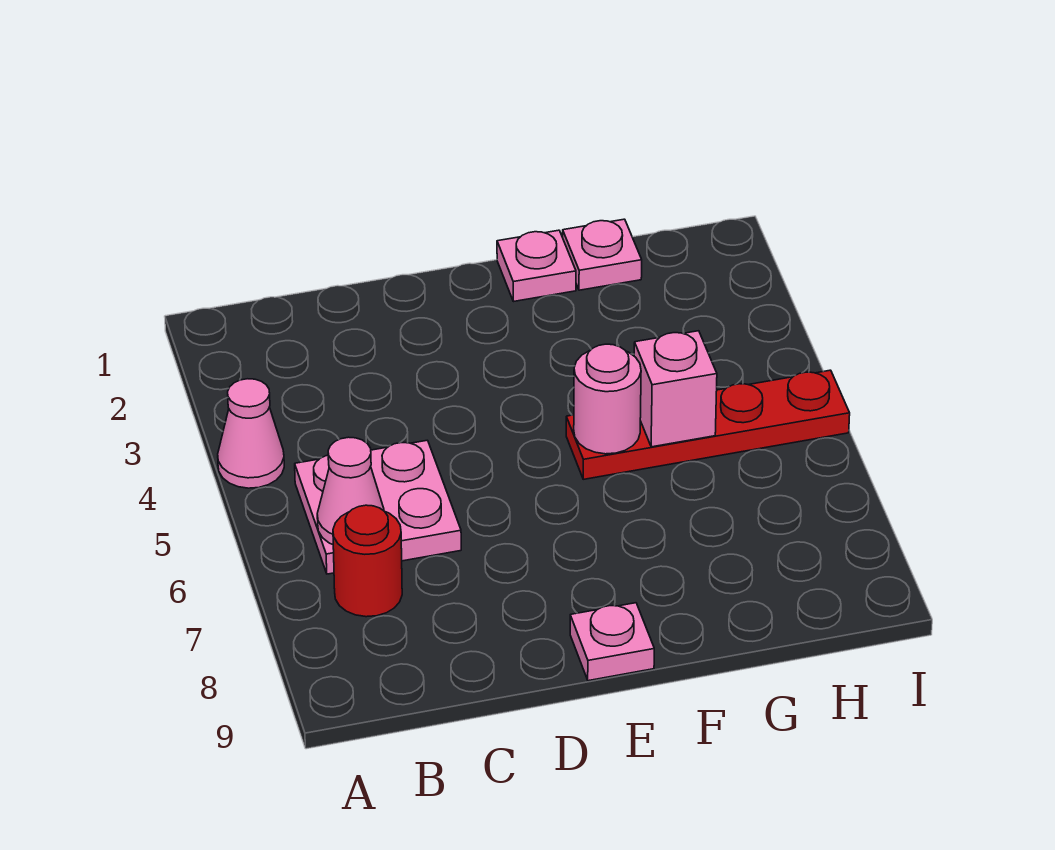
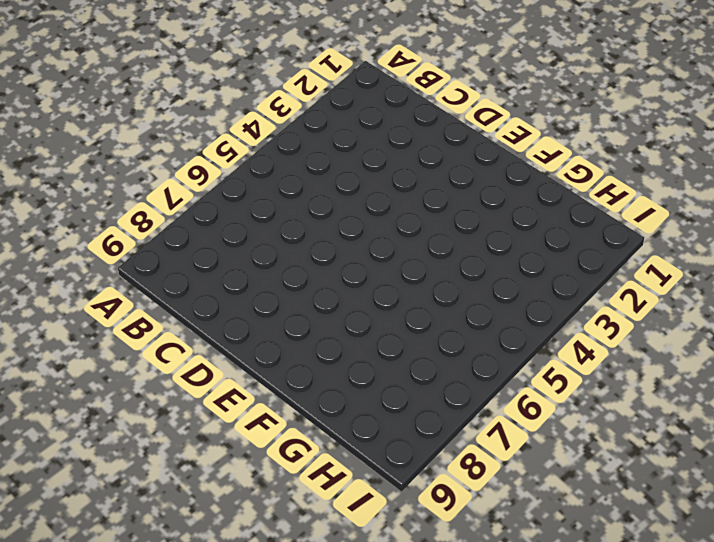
none -> pink 1x1 cone [218,379,284,488]
none -> pink 2x2 plate [295,440,461,574]

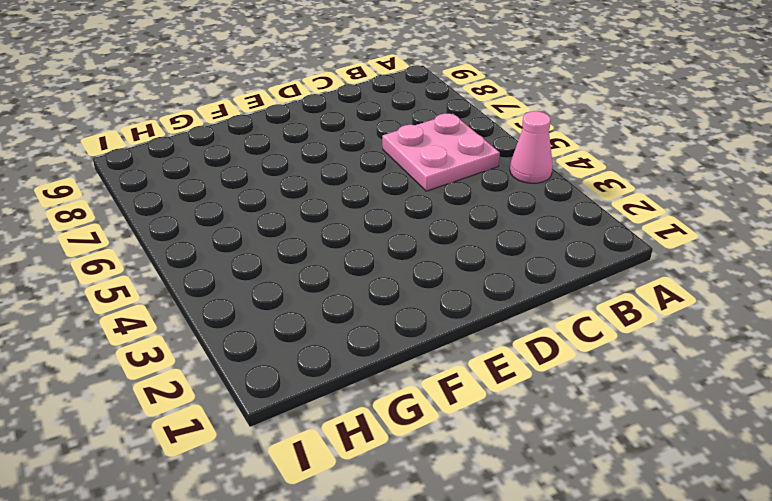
none -> red 1x1 round brick [333,505,402,617]
none -> pink 1x1 plate [570,603,654,681]

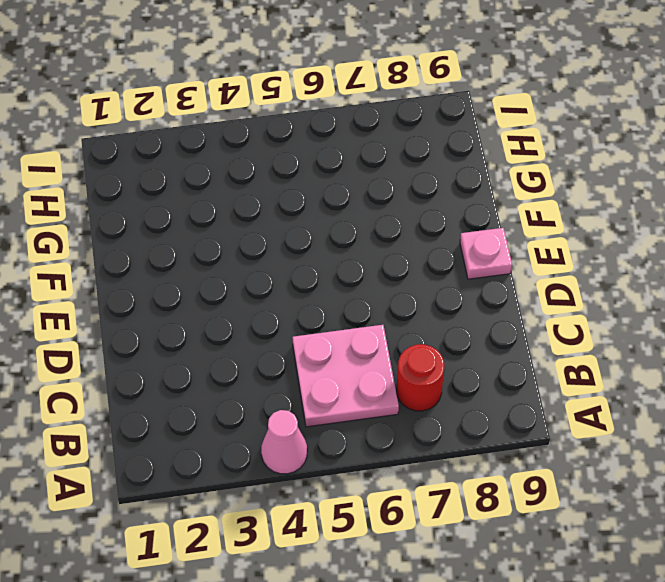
none -> pink 1x1 plate [497,230,576,302]
none -> red 1x4 plate [566,370,850,479]

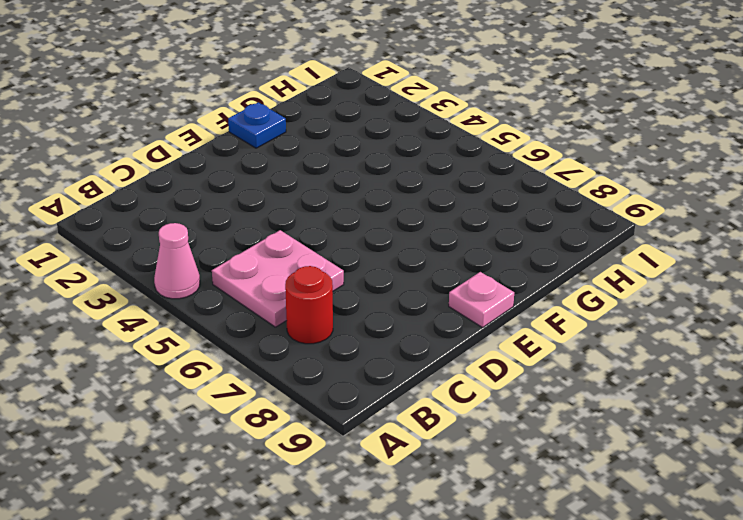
blue 1x1 plate [228,102,286,148] -> pink 1x1 plate [497,230,576,302]
none -> red 1x4 plate [566,370,850,479]
none -> pink 1x1 plate [563,219,642,290]

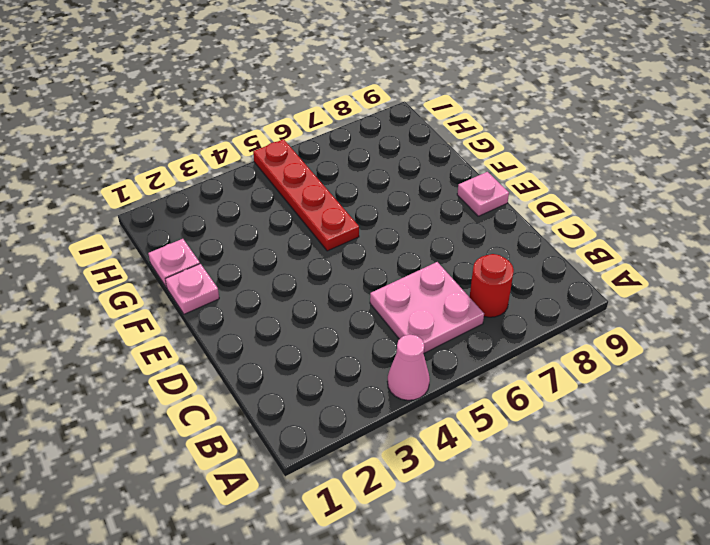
none -> pink 1x1 cone [317,437,384,544]
none -> pink 1x1 round brick [574,344,641,454]

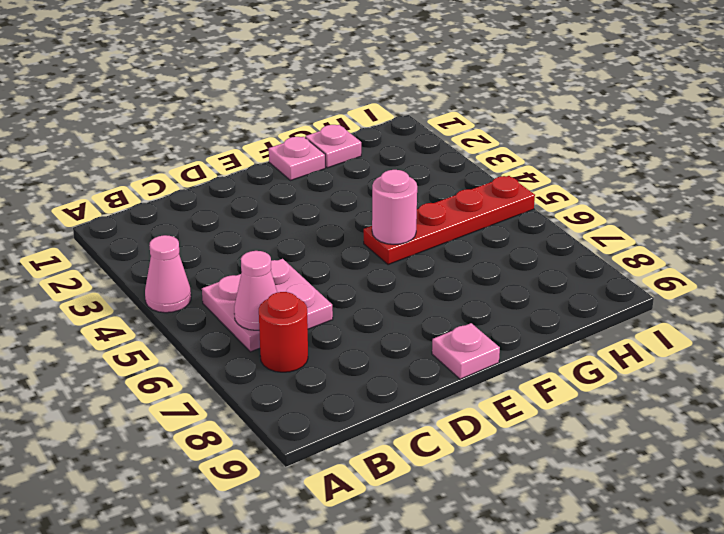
none -> pink 1x1 brick [634,331,717,447]

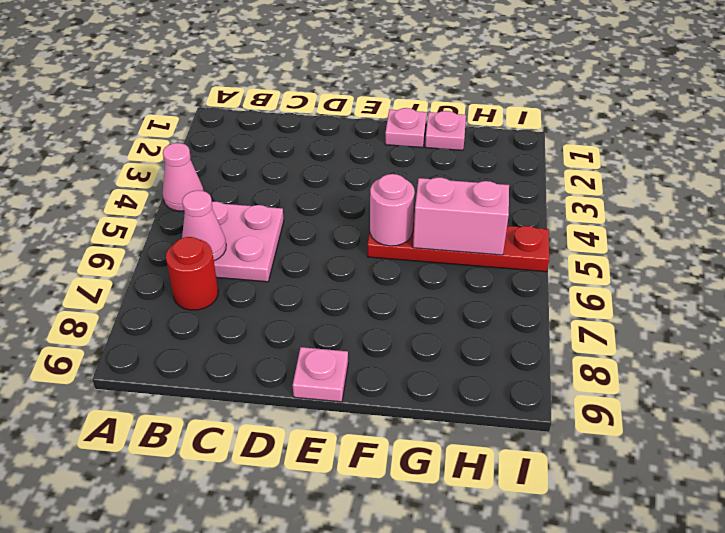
pink 1x2 brick [413,177,509,255] -> pink 1x1 brick [634,331,717,447]

